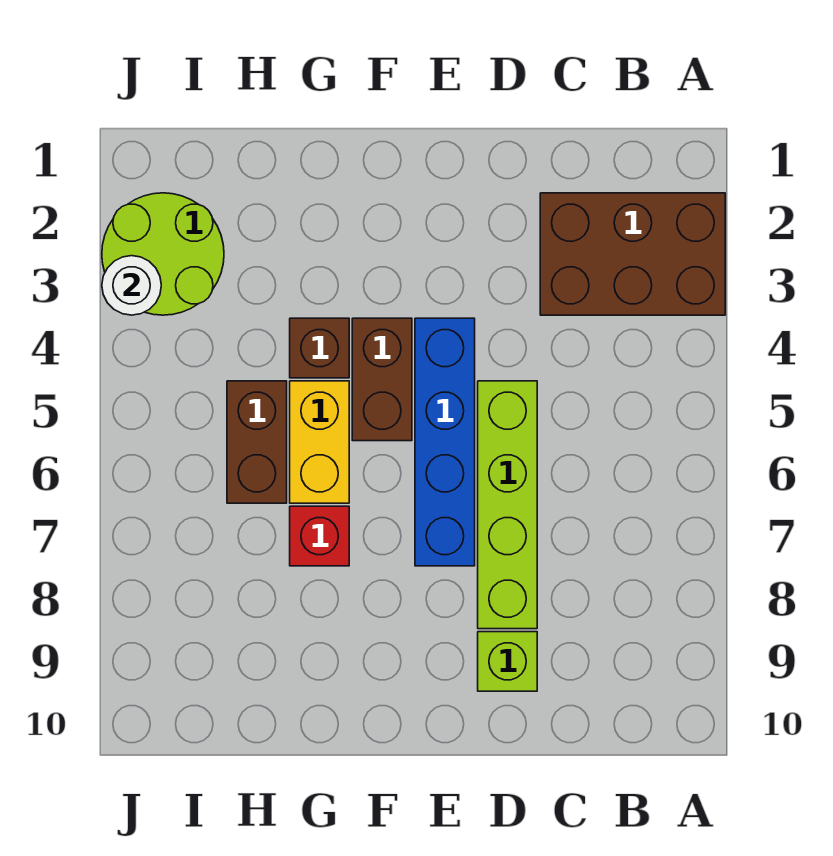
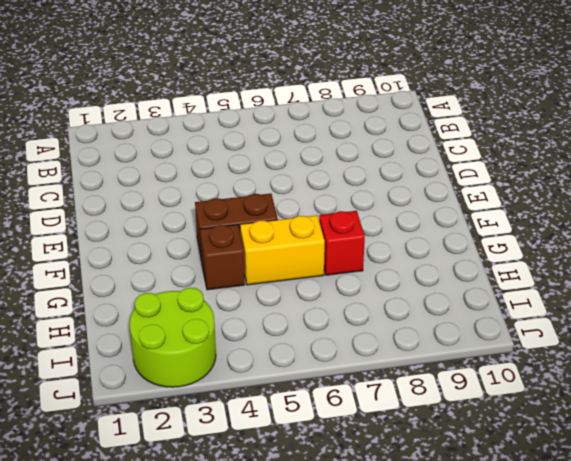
none -> brown 2x3 brick [540,193,725,315]
none -> lime 1x4 brick [478,381,537,629]

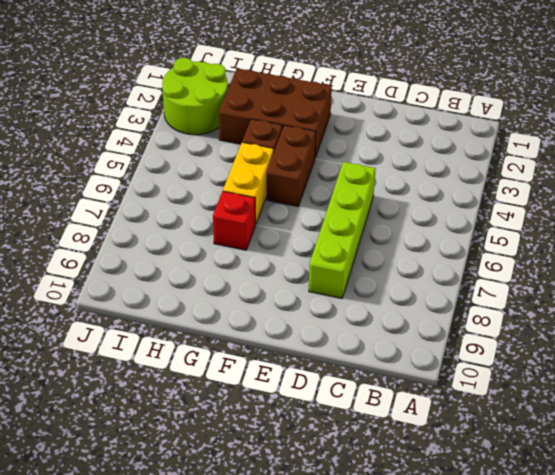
brown 2x3 brick [219,68,332,157] -> brown 2x3 brick moved to [540,193,725,315]
none -> lime 1x1 brick [478,632,537,691]
none -> blue 1x4 brick [415,318,475,566]

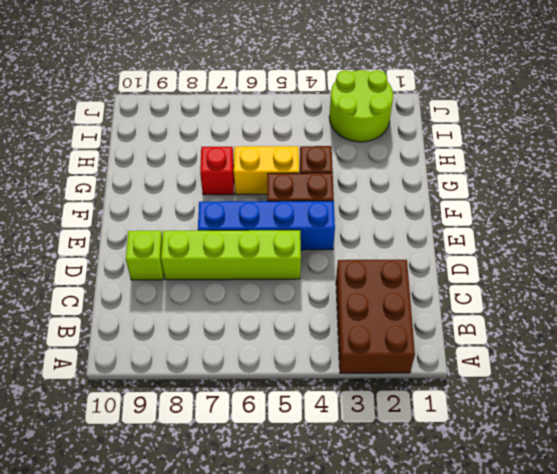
none -> brown 1x2 brick [227,381,287,503]
none -> white 1x1 round brick [102,256,161,315]

